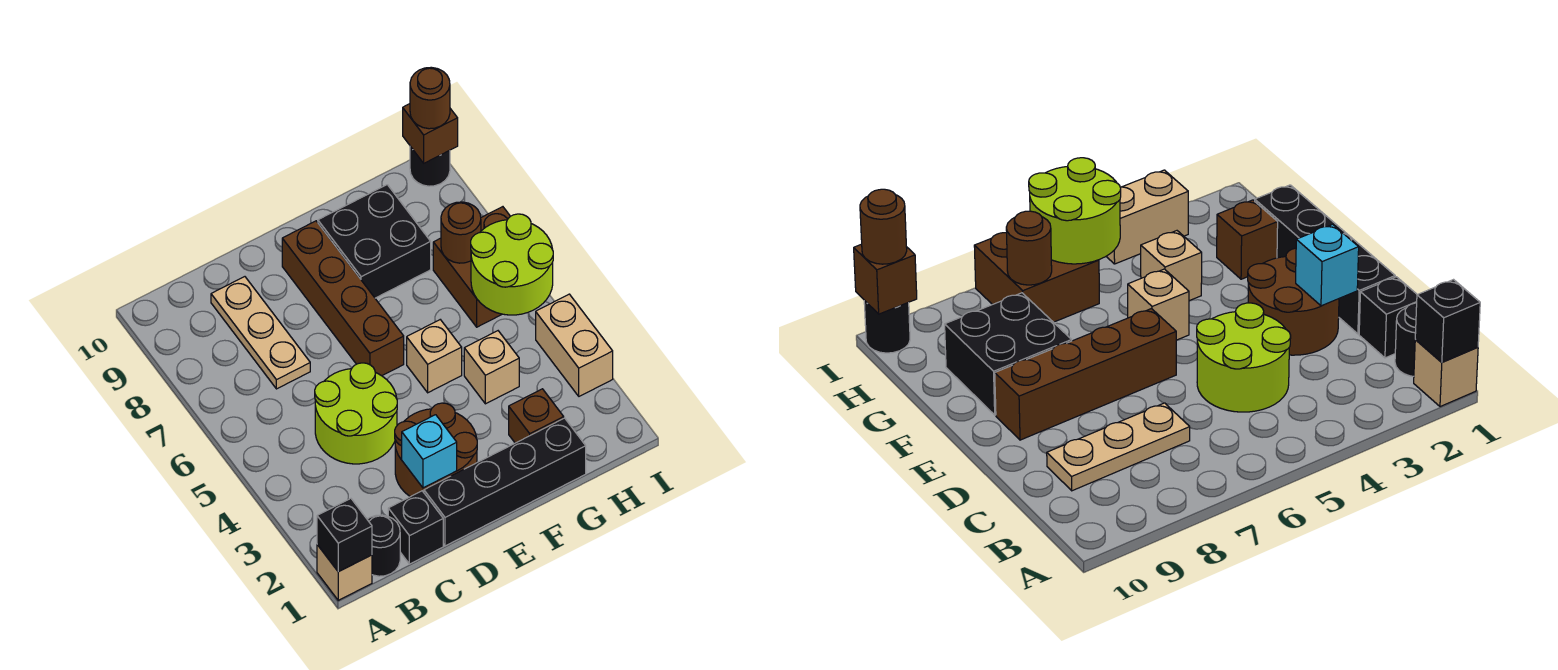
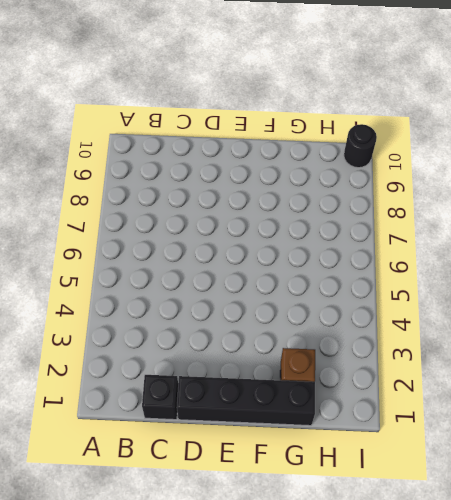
none -> tan 1x1 brick [317,545,372,600]
none -> black 1x1 round brick [367,515,400,576]
none -> lime 2x2 round brick [315,363,397,464]

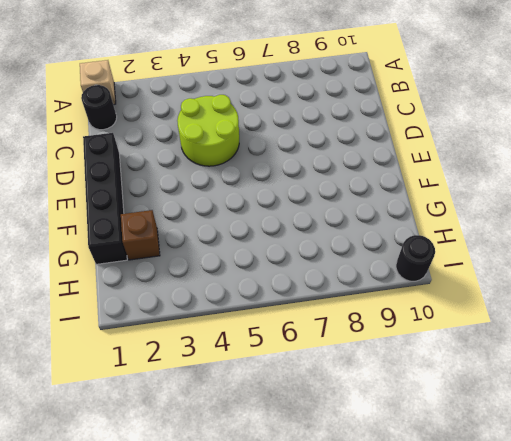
none -> black 1x1 brick [388,491,443,564]
none -> tan 1x3 plate [211,277,310,389]
none -> brown 2x2 round brick [395,403,477,497]

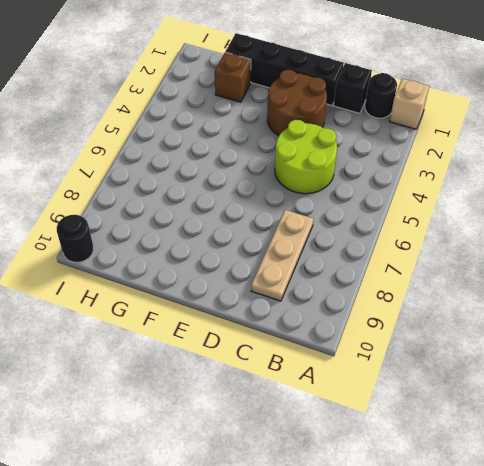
none -> brown 1x4 brick [282,221,404,376]
none -> tan 1x1 brick [407,320,462,393]
none -> black 2x2 brick [318,185,431,298]

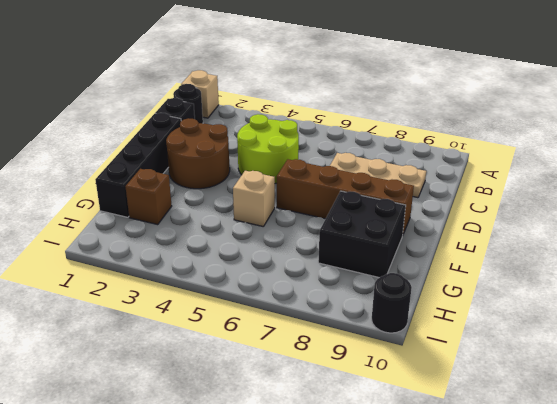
none -> tan 1x1 brick [464,331,519,404]
none -> brown 2x2 brick [433,207,510,327]
none -> tan 1x2 brick [536,294,613,396]

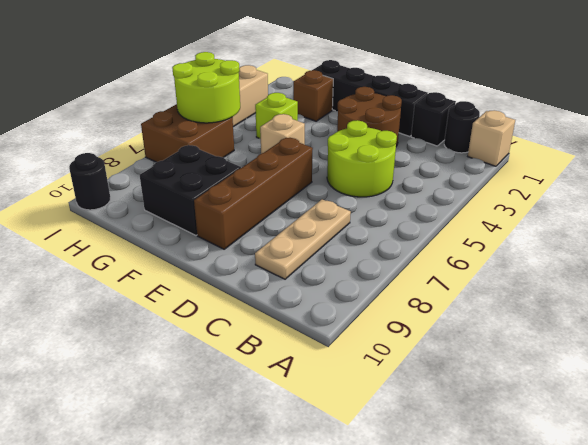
lime 1x1 brick [255,93,298,139] -> tan 1x1 brick [464,331,519,404]
none -> black 1x1 brick [317,498,372,572]
none -> cyan 1x1 brick [402,415,457,488]
none -> brown 1x1 round brick [441,202,481,263]

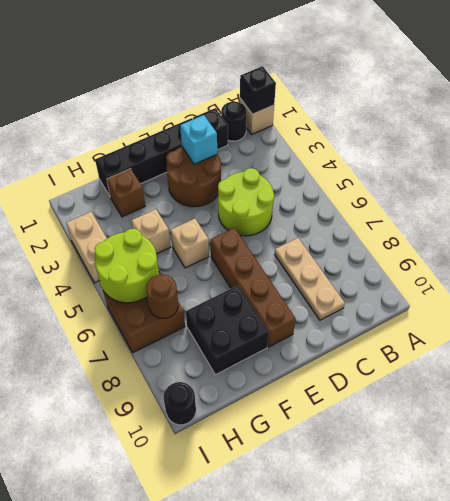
none -> brown 1x1 brick [403,104,458,163]
none -> brown 1x1 round brick [410,67,450,129]

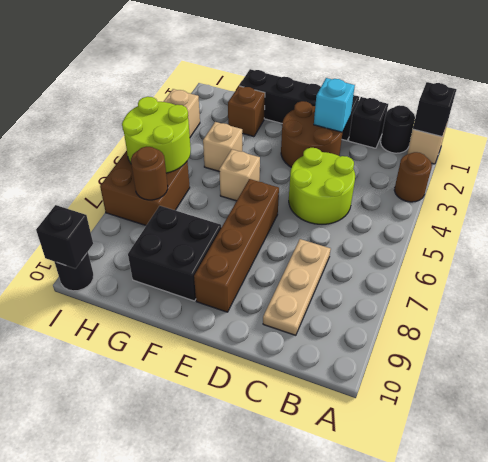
brown 1x1 round brick [394,152,432,202] -> brown 1x1 round brick moved to [410,67,450,129]
black 1x1 brick [36,205,93,268] -> brown 1x1 brick [403,104,458,163]

